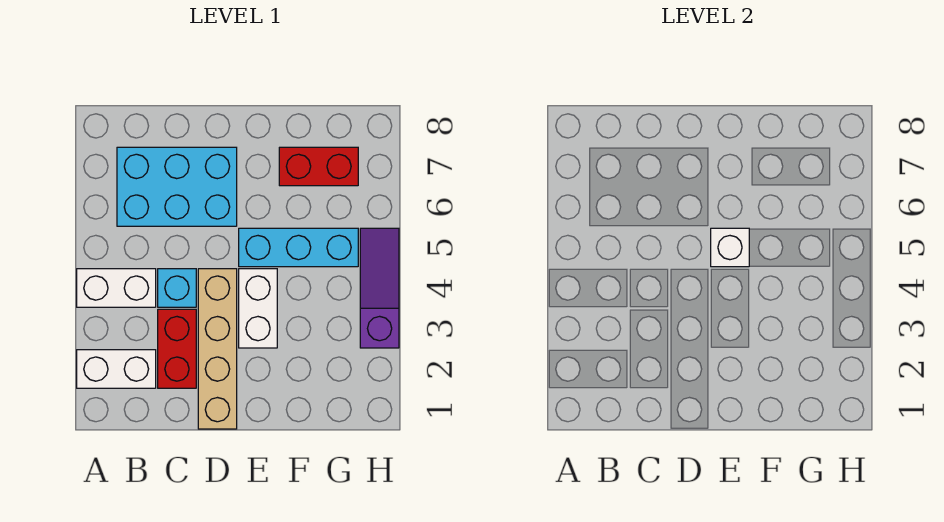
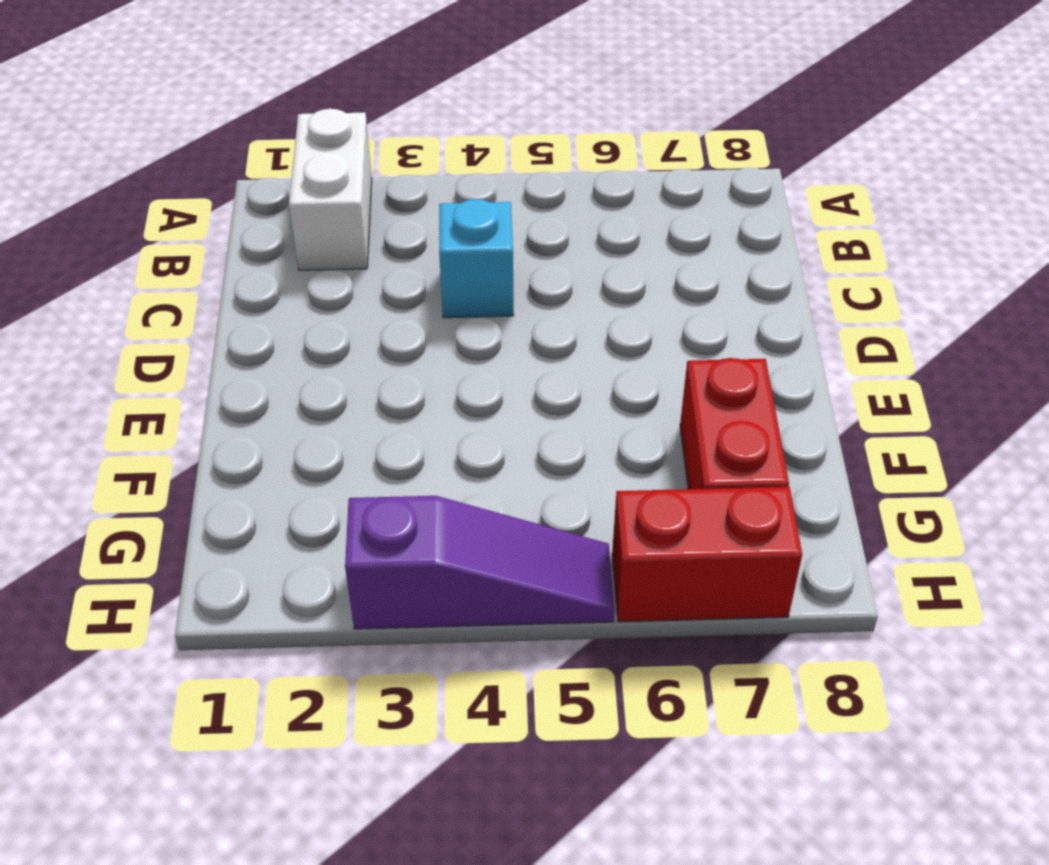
red 1x2 brick [612,487,802,622] -> red 1x2 brick moved to [158,309,196,388]
none -> white 1x2 brick [77,269,156,307]
none -> cyan 2x3 brick [117,147,237,226]

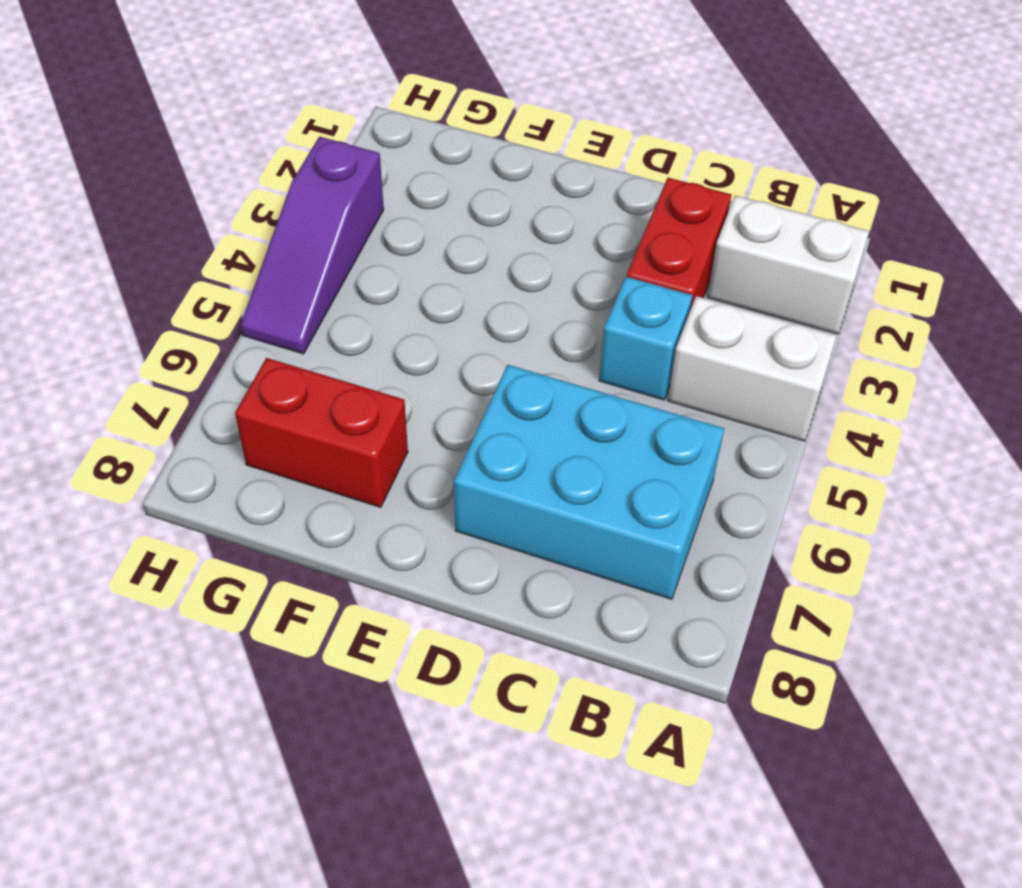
none -> tan 1x4 brick [198,269,237,429]
none -> white 1x2 brick [239,269,277,348]

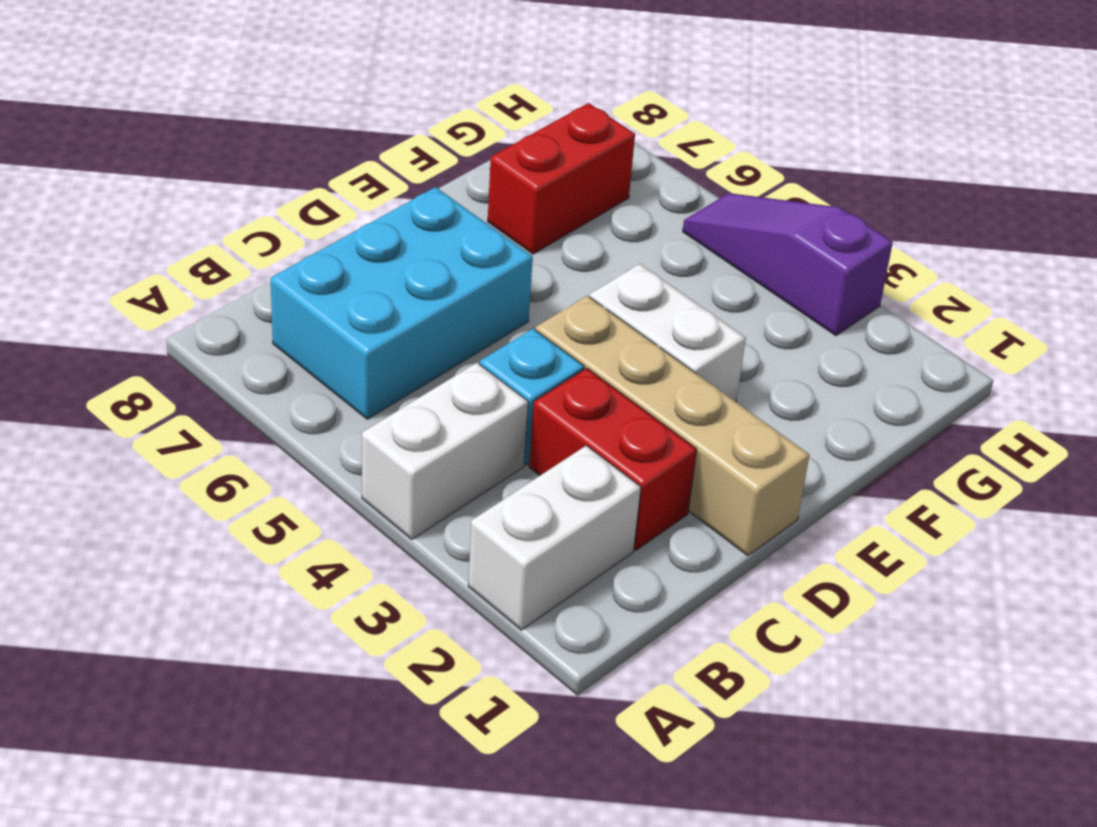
none -> cyan 1x3 brick [239,228,358,267]
none -> white 1x1 brick [711,228,749,267]

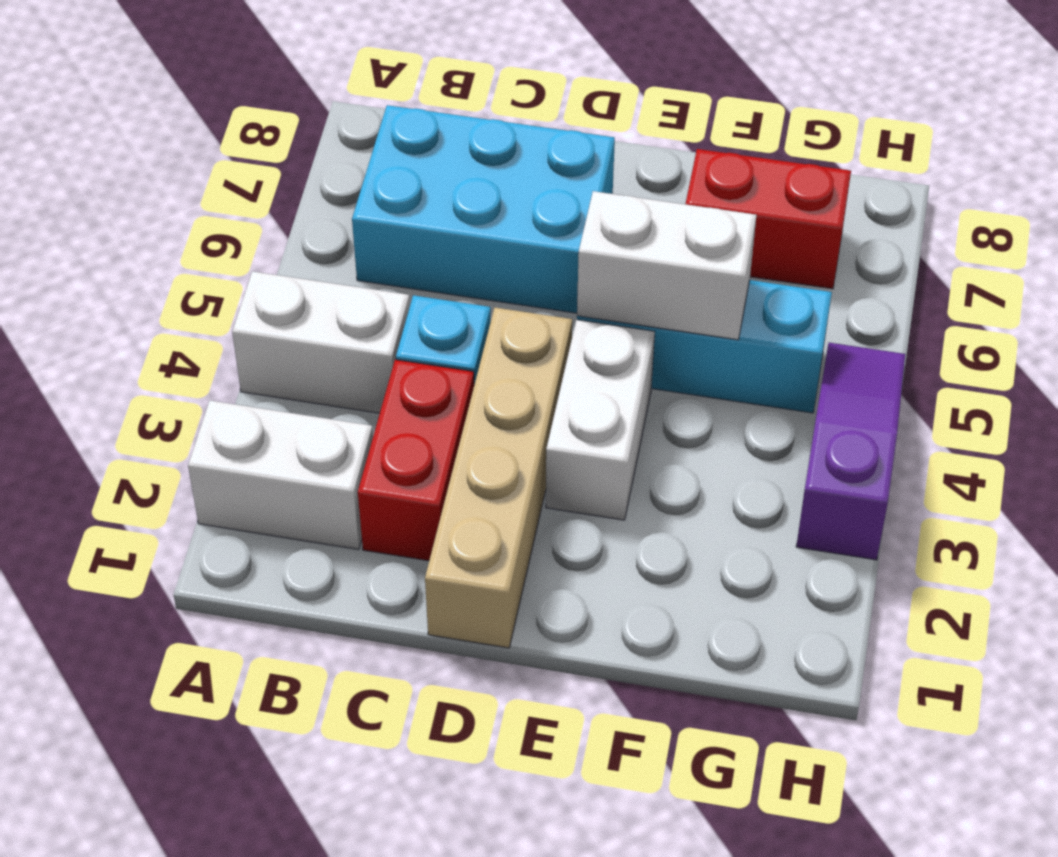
white 1x2 brick [577,191,756,340] -> white 1x1 brick [711,228,749,267]

